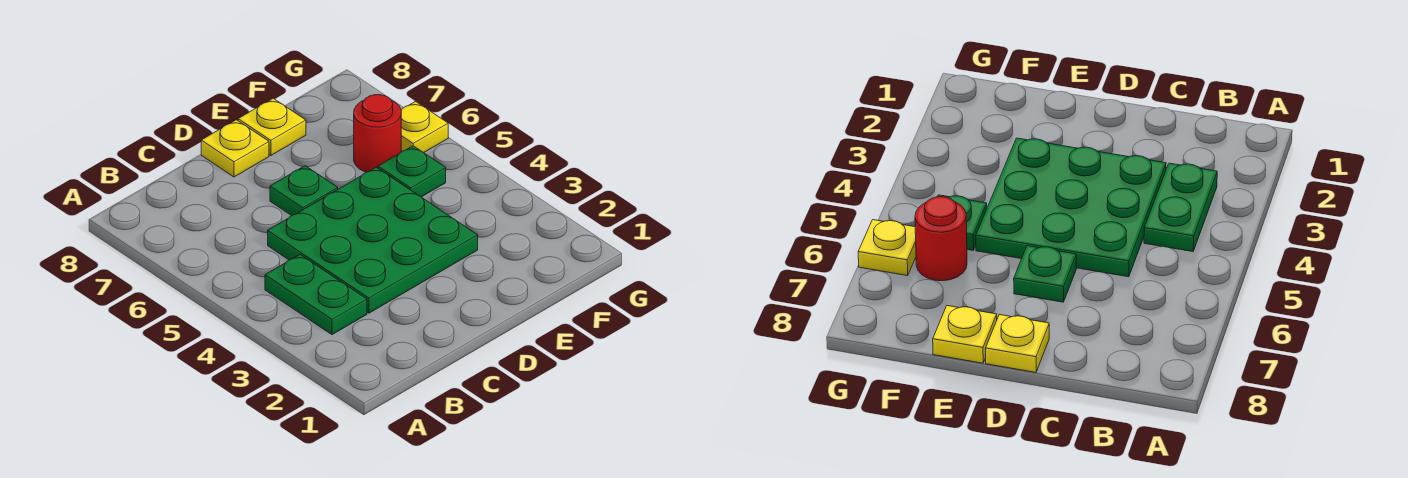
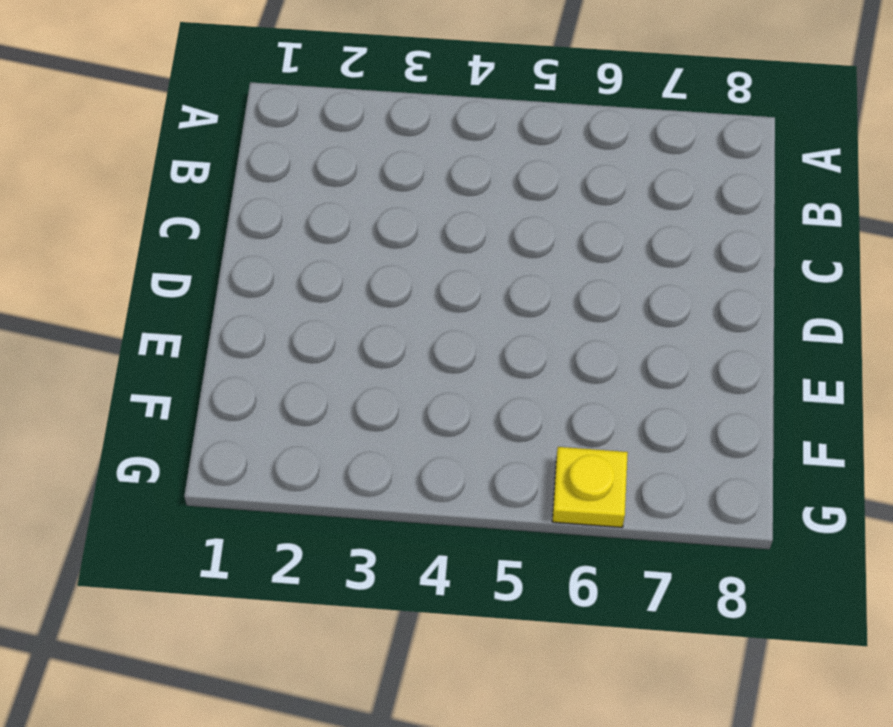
none -> green 1x2 plate [265,255,367,335]
none -> green 3x3 plate [268,167,478,313]

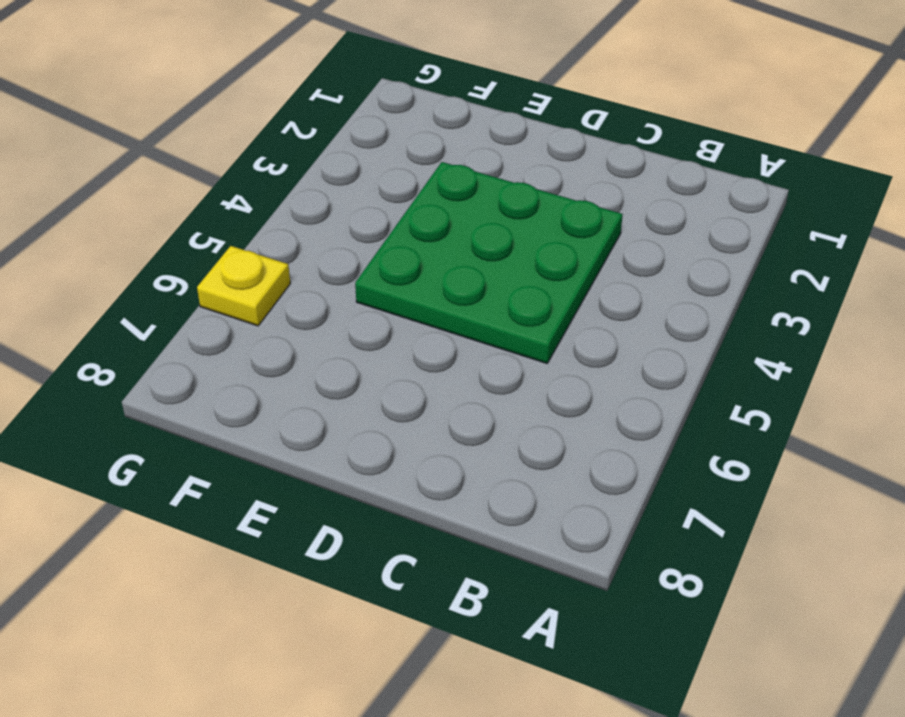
none -> green 1x2 plate [265,255,367,335]
none -> green 1x1 plate [270,166,338,216]

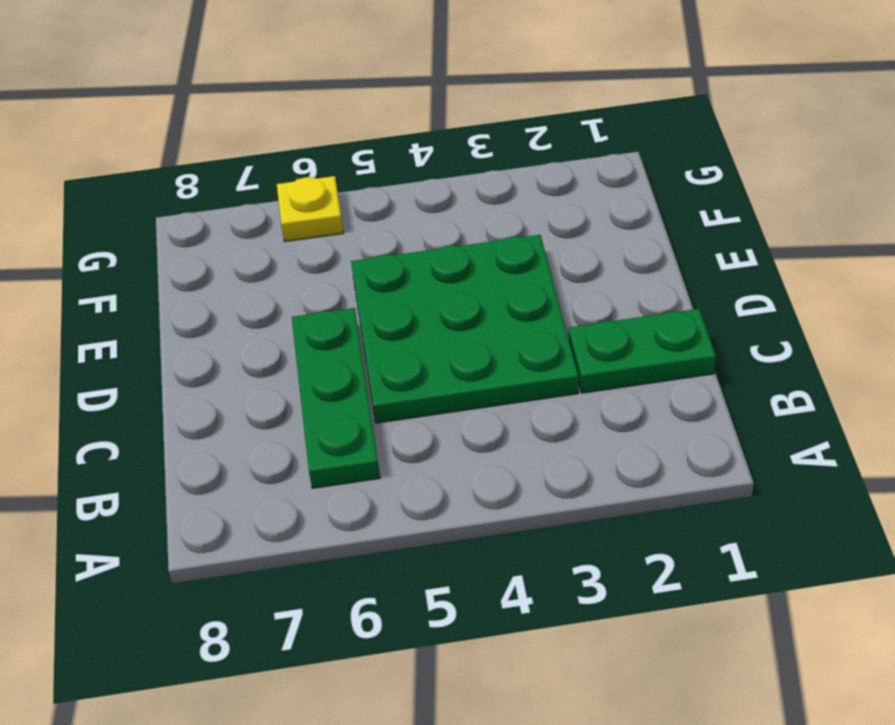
green 1x3 plate [292,308,380,488] -> green 1x1 plate [270,166,338,216]
green 1x2 plate [569,309,716,393] -> green 1x2 plate moved to [265,255,367,335]
none -> yellow 1x1 plate [201,120,269,177]
none -> yellow 1x1 plate [238,98,306,156]

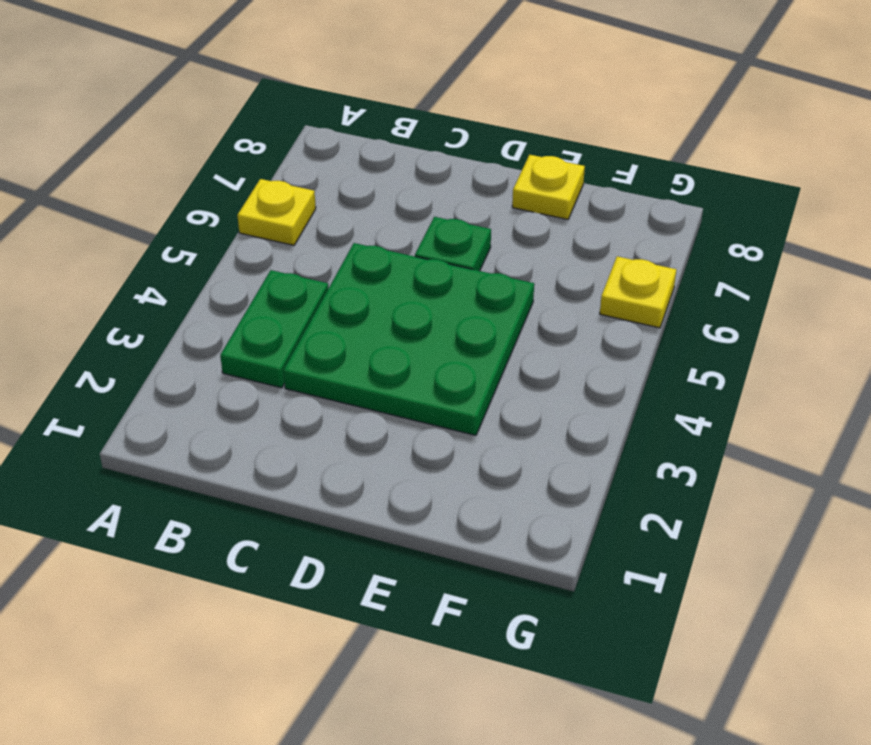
yellow 1x1 plate [237,179,316,245] -> yellow 1x1 plate moved to [201,120,269,177]
none -> green 1x1 plate [378,146,446,197]
none -> red 1x1 round brick [354,95,401,172]

